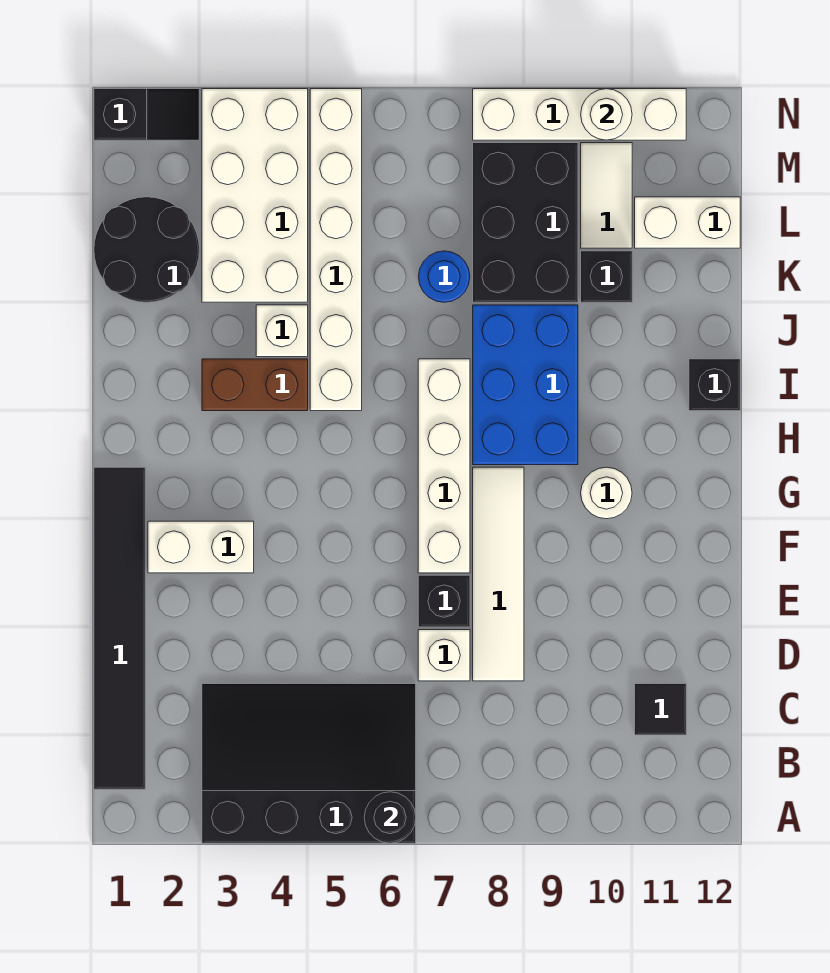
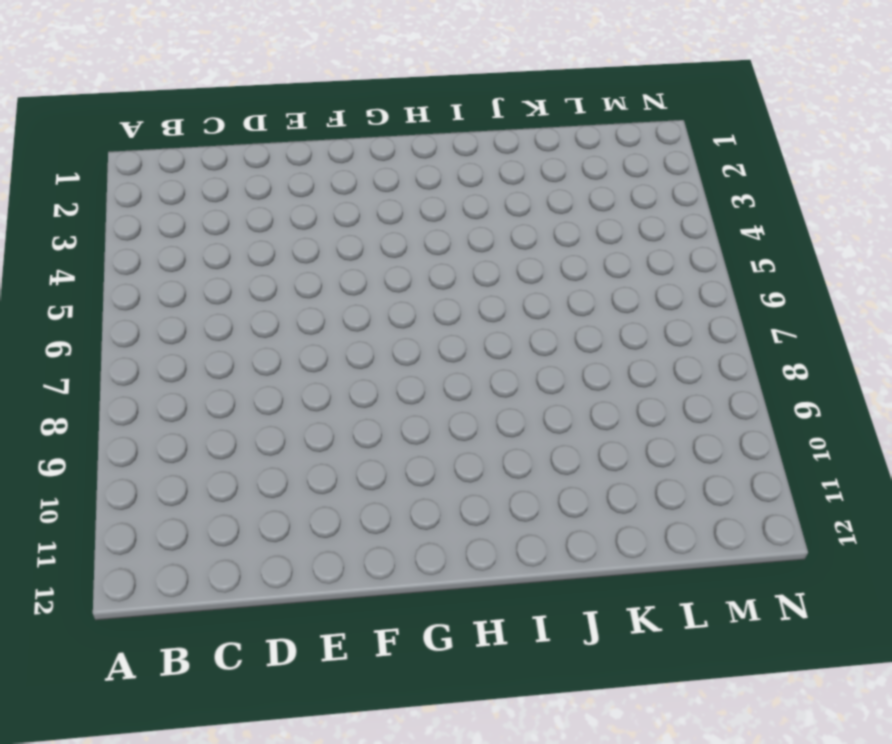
none -> black 3x4 slope [202,684,416,843]
none -> black 1x6 tile [94,467,145,789]
none -> black 1x1 tile [635,684,686,735]

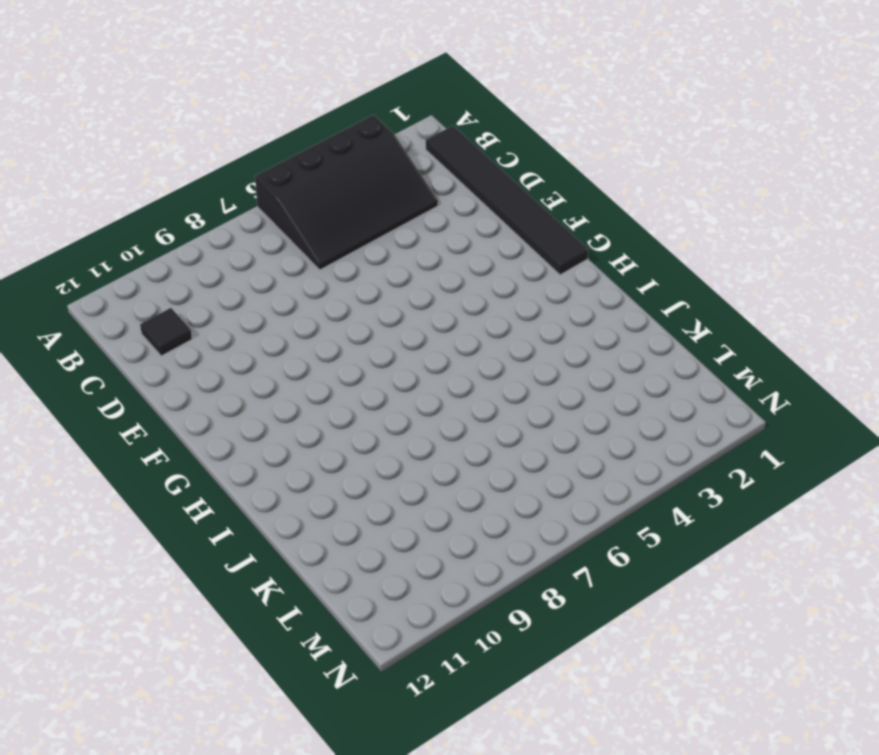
none -> white 1x1 brick [418,630,470,681]
none -> white 1x4 tile [473,467,524,681]
none -> black 1x1 brick [418,575,470,627]

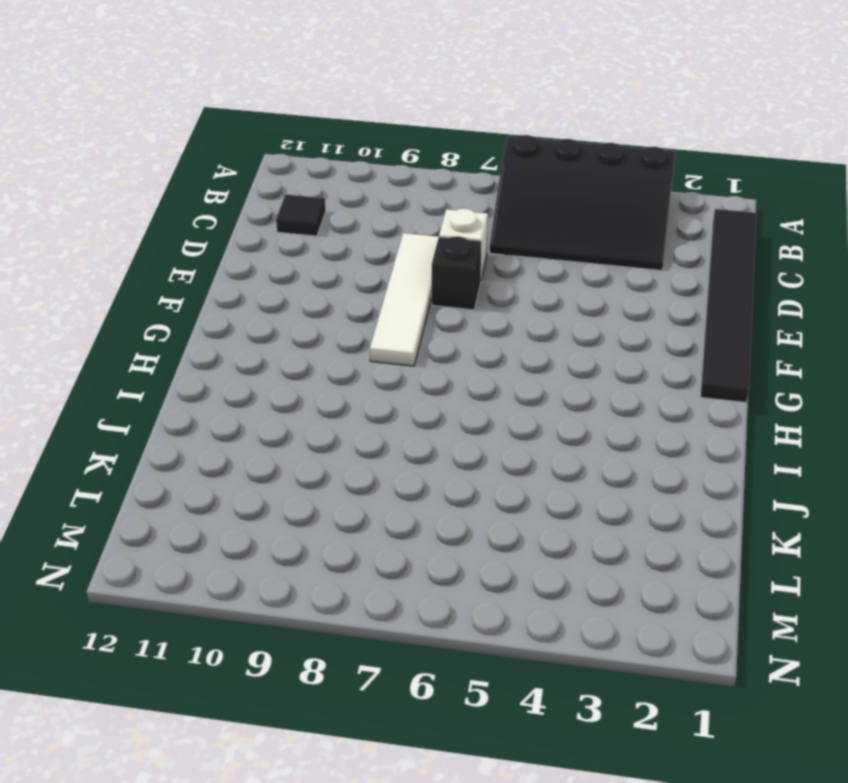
none -> white 1x2 brick [148,521,254,573]
none -> white 1x4 brick [418,359,470,573]
none -> white 1x1 round brick [581,467,632,519]

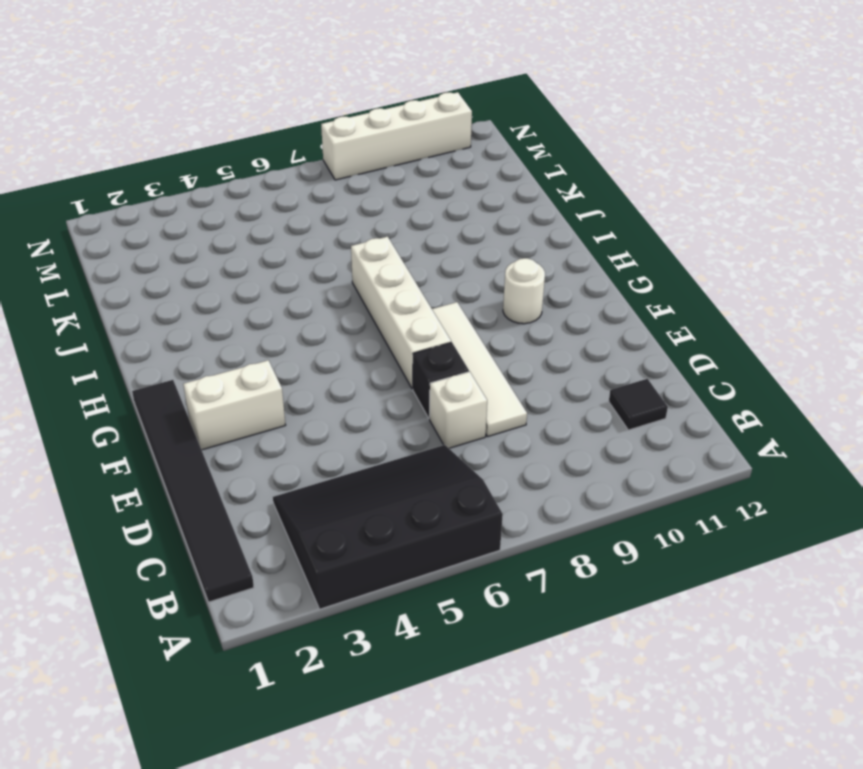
none -> blue 2x3 brick [473,305,578,465]
none -> brown 1x2 brick [202,359,308,411]
none -> white 1x6 brick [310,89,362,411]

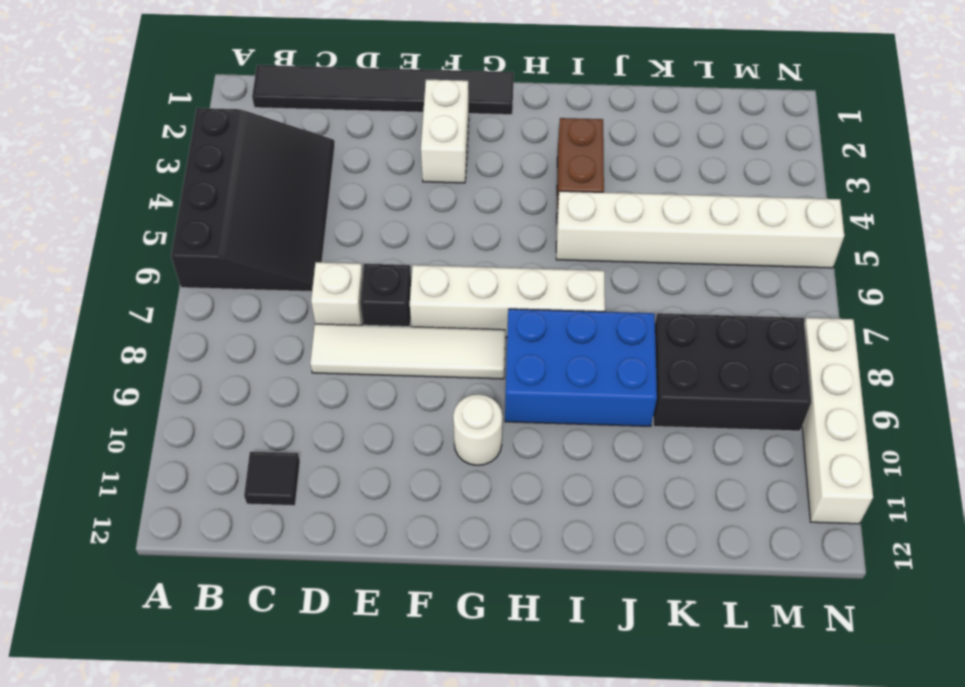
none -> black 1x1 brick [689,359,740,411]
none -> white 1x1 brick [256,305,308,357]
none -> black 2x2 round brick [94,197,199,302]

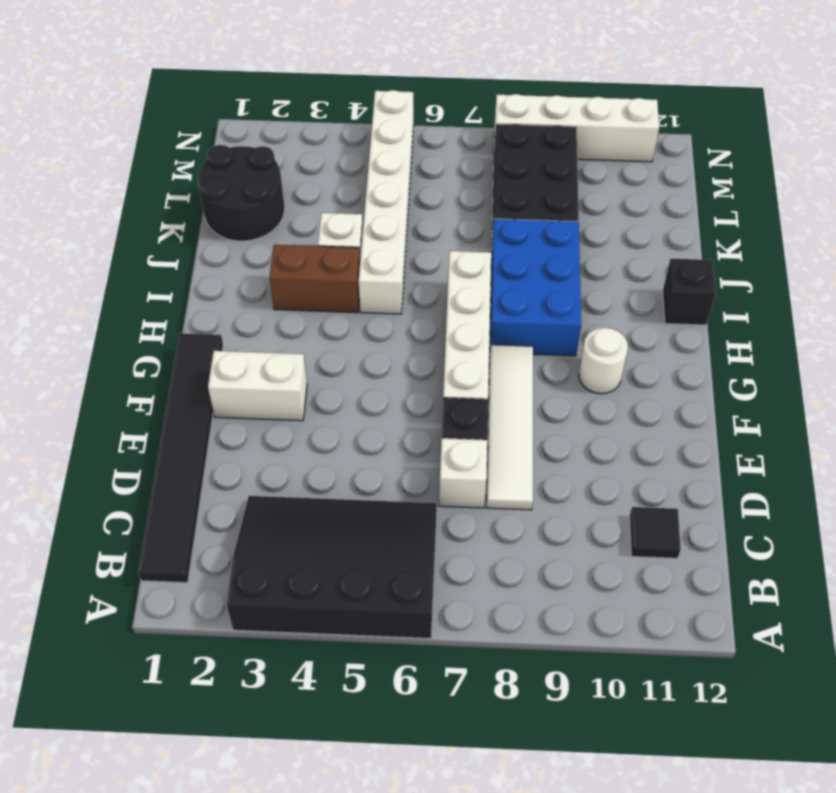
none -> white 2x4 brick [202,89,308,302]
none -> blue 1x1 round brick [418,251,470,302]
none -> black 1x1 brick [581,251,632,302]

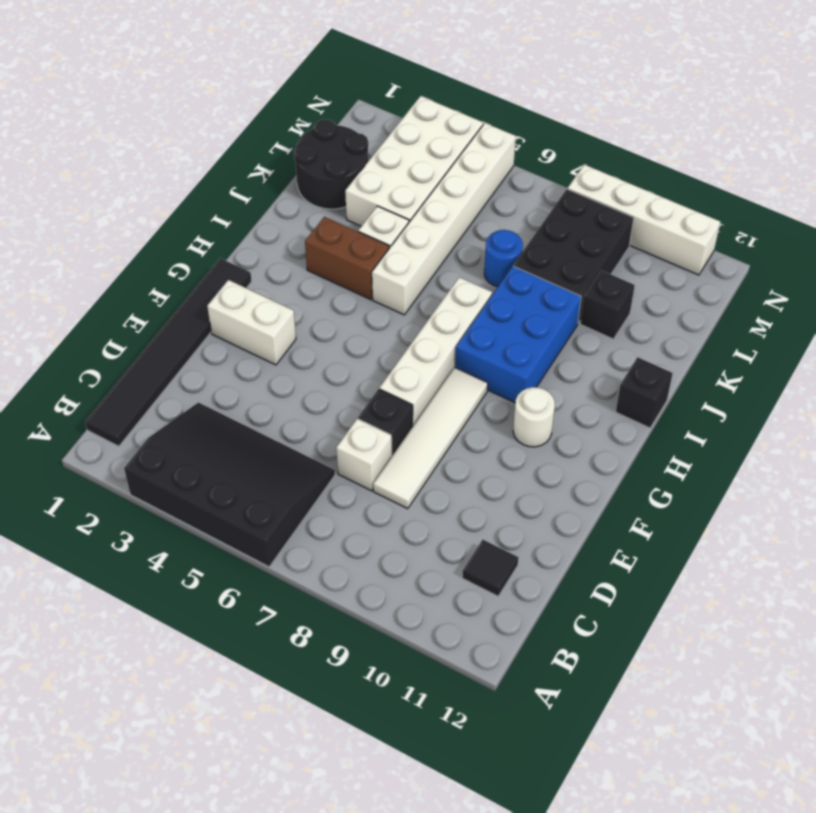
none -> white 1x2 tile [581,143,632,248]
none -> white 1x2 brick [635,197,740,248]
none -> black 1x2 slope [94,89,199,140]

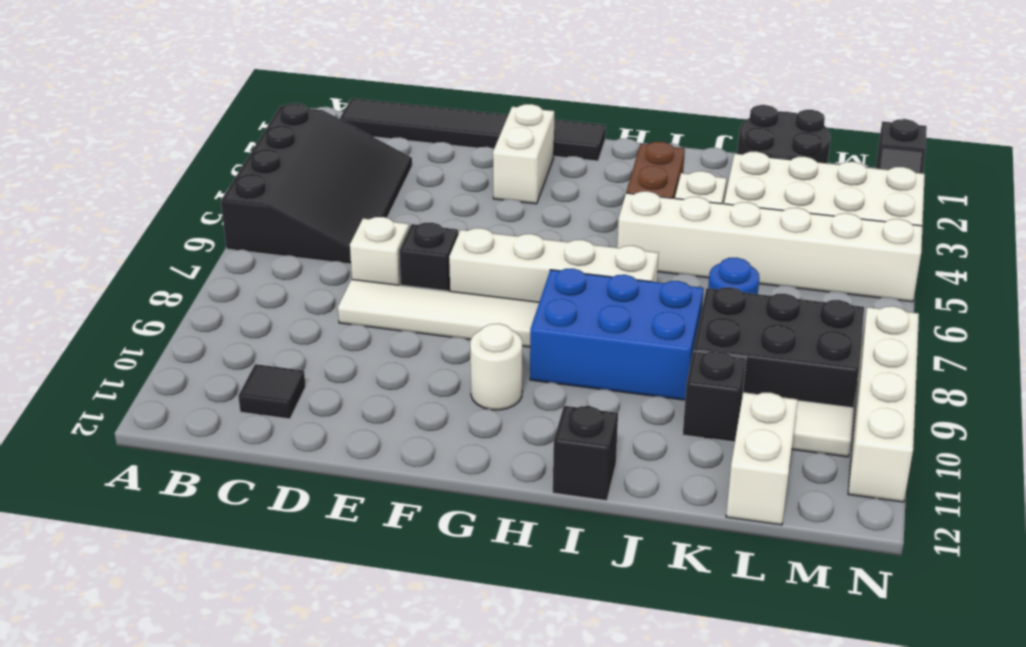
none -> black 1x1 round brick [364,792,416,843]
none -> white 1x1 round brick [581,89,632,140]

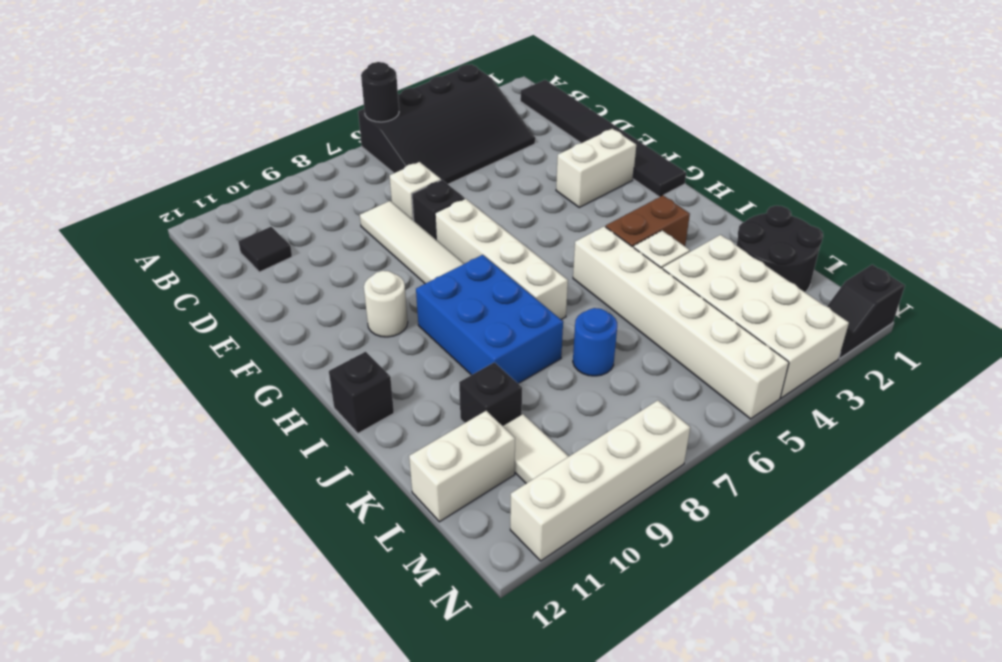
none -> black 2x3 brick [473,143,578,302]
none -> white 1x1 round brick [581,89,632,140]

